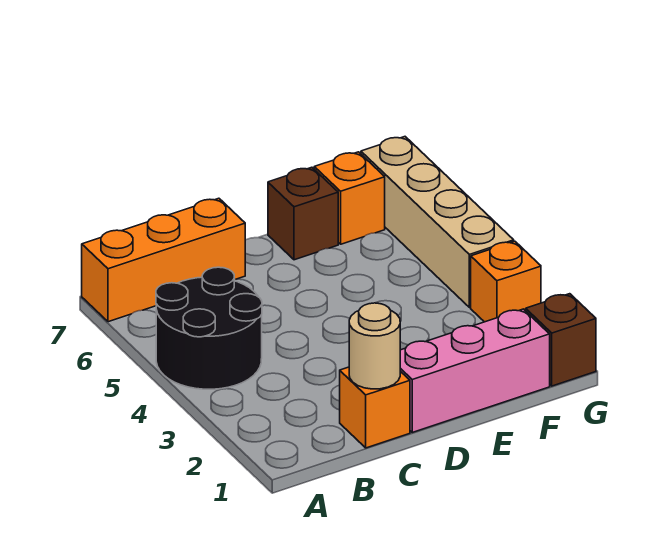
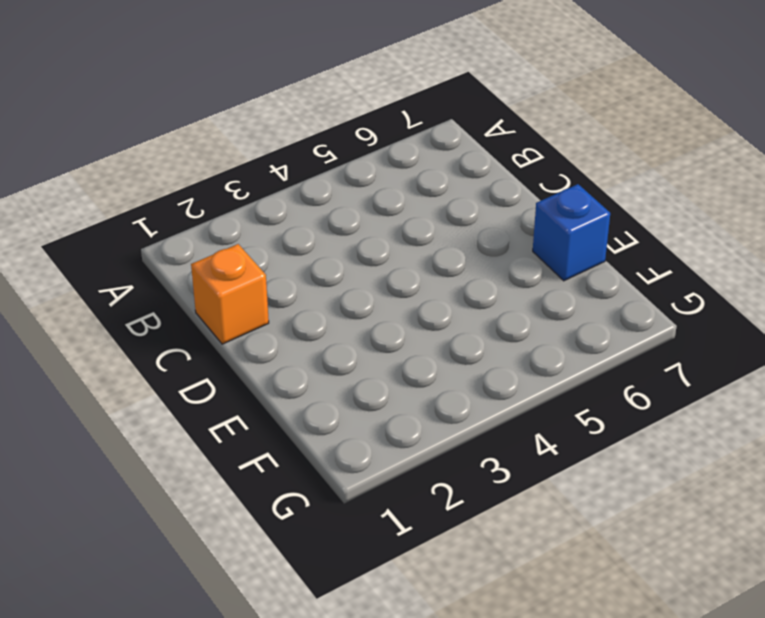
blue 1x1 brick [533,184,610,281] -> brown 1x1 brick [268,167,338,260]
none -> black 2x2 round brick [156,267,262,389]
none -> orange 1x3 brick [82,198,245,322]

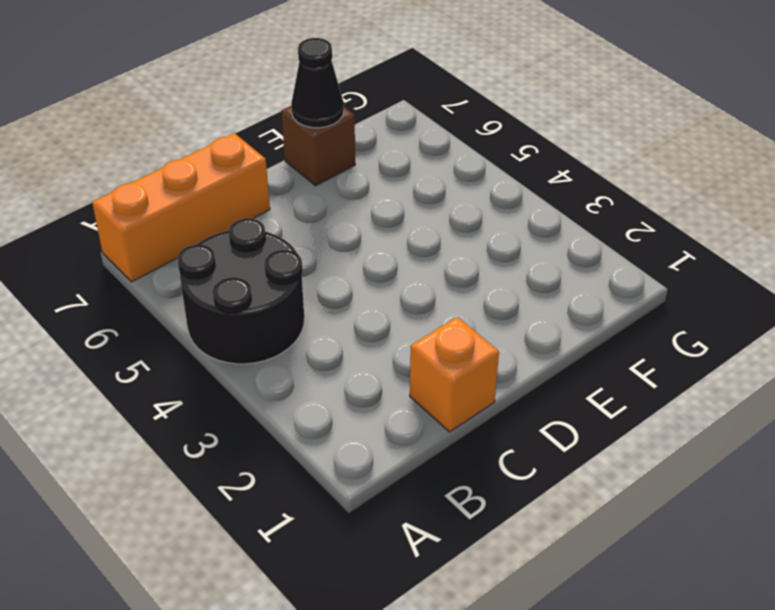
black 1x1 cone [291,38,344,128] -> none
none -> pink 1x3 brick [400,309,550,432]
none -> orange 1x1 brick [314,152,385,244]

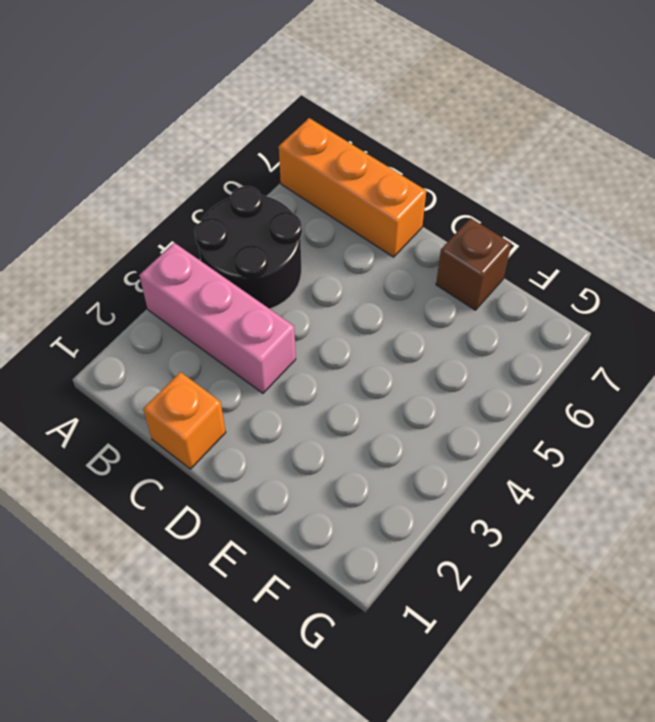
pink 1x3 brick [139,243,296,393] -> pink 1x3 brick moved to [400,309,550,432]
none -> orange 1x1 brick [314,152,385,244]
none -> brown 1x1 brick [526,294,596,386]

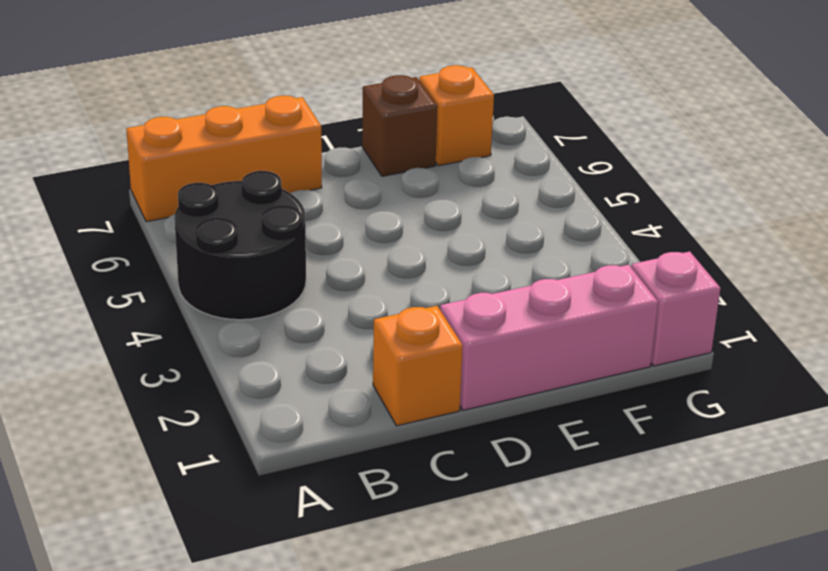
pink 1x1 brick [631,252,721,366] -> brown 1x1 brick [526,294,596,386]
none -> orange 1x1 brick [471,241,541,322]
none -> tan 1x4 brick [361,137,514,307]

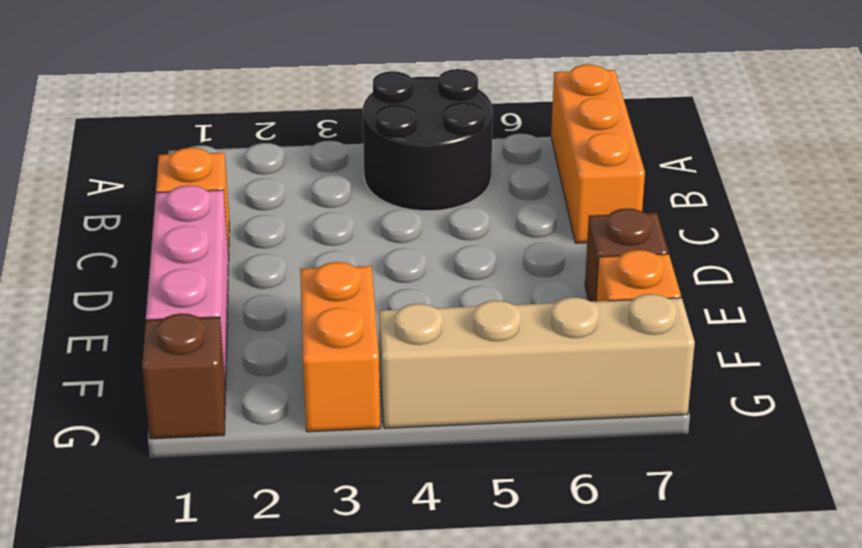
orange 1x2 brick [300,262,380,432] -> orange 1x1 brick [471,241,541,322]
none -> tan 1x1 round brick [349,303,400,389]

